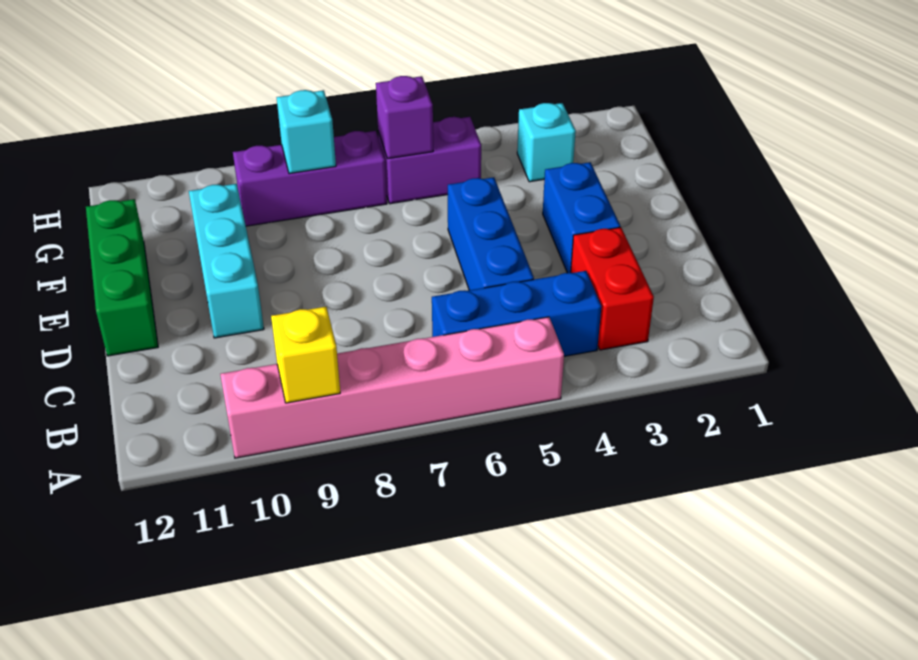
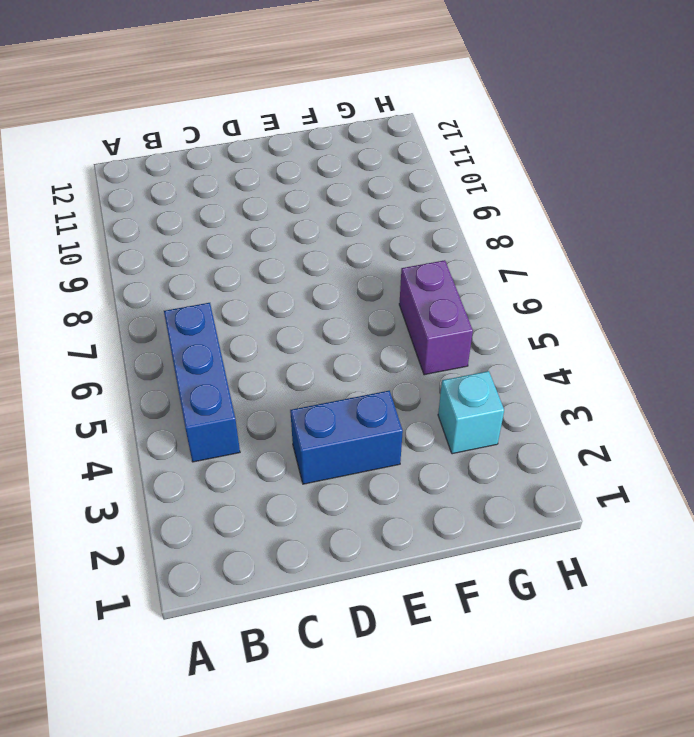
none -> pink 1x6 brick [220,317,564,458]
none -> red 1x2 brick [571,227,654,350]
none -> blue 1x3 brick [448,177,534,290]

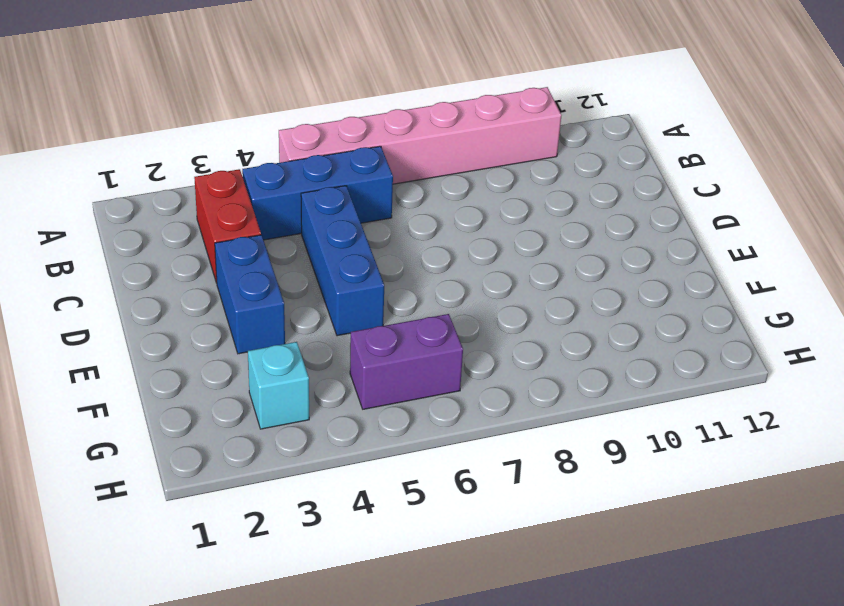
none -> cyan 1x3 brick [189,184,264,338]
none -> green 1x3 brick [86,199,158,356]
none -> purple 1x3 brick [233,131,387,226]

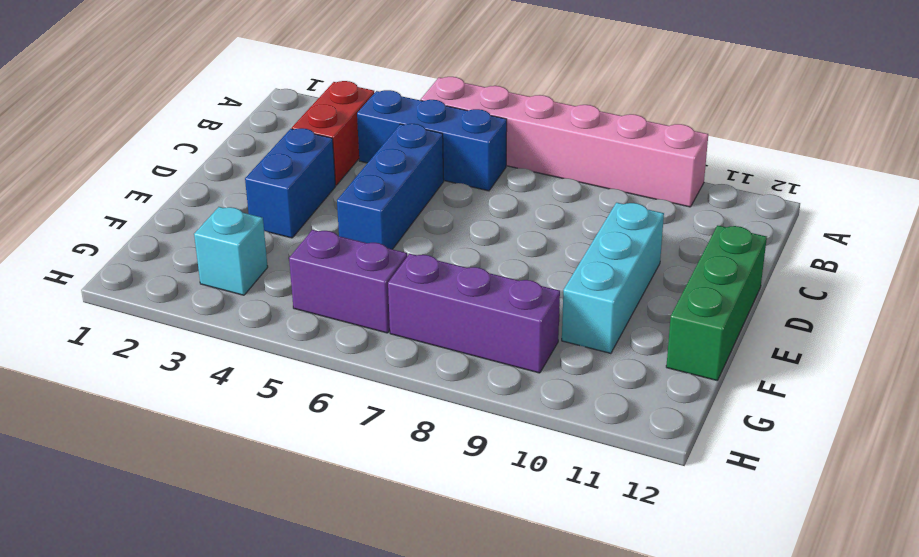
none -> yellow 1x1 brick [271,307,340,403]
none -> purple 1x1 brick [376,76,433,159]
none -> cyan 1x1 brick [277,90,336,174]

